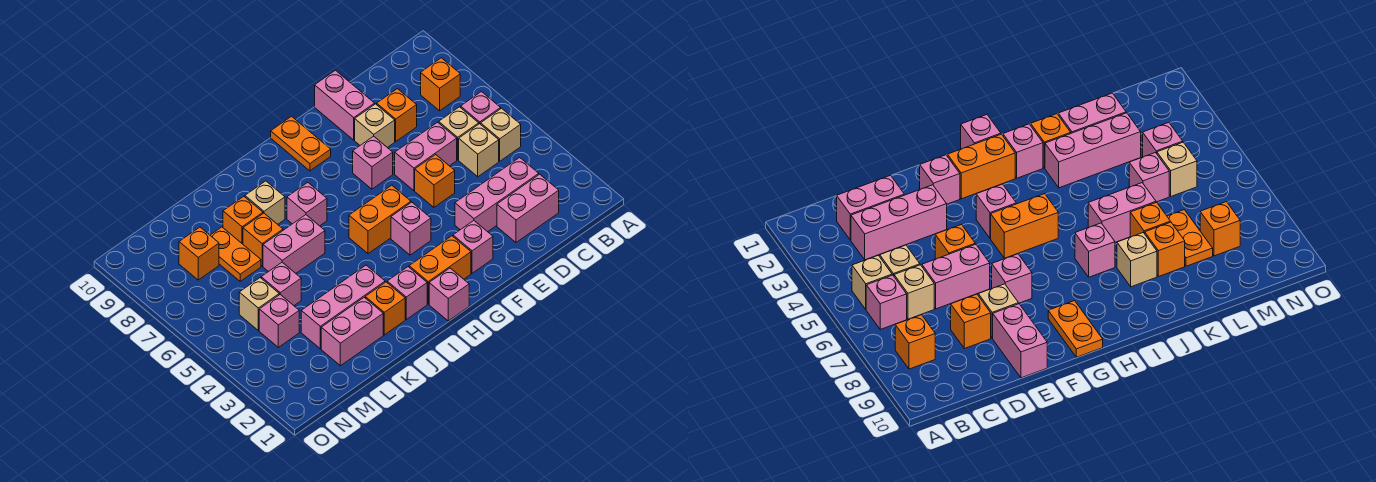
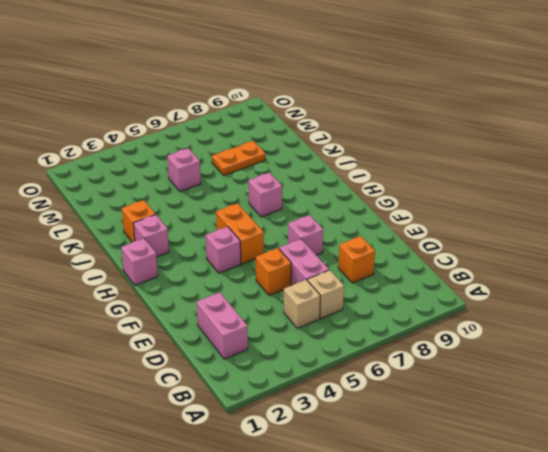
none -> tan 1x1 brick [481,108,521,161]
none -> pink 1x1 brick [461,92,501,124]
none -> orange 1x1 brick [421,58,460,111]
none -> pink 1x3 brick [455,157,539,232]

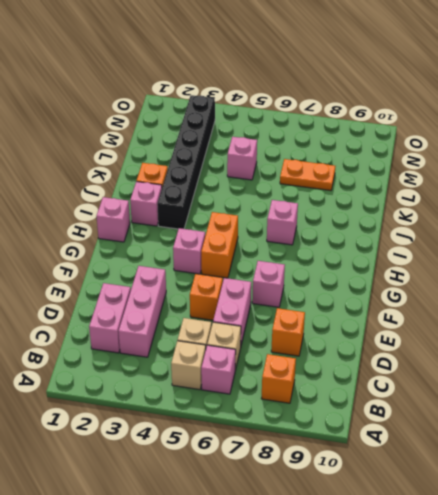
black 1x6 brick [157,95,215,229] -> pink 1x3 brick [301,265,385,349]
none -> tan 1x1 brick [355,104,395,148]
none -> pink 1x2 brick [315,70,375,140]
none -> pink 1x1 brick [453,221,493,273]
none -> orange 1x2 brick [409,236,471,304]

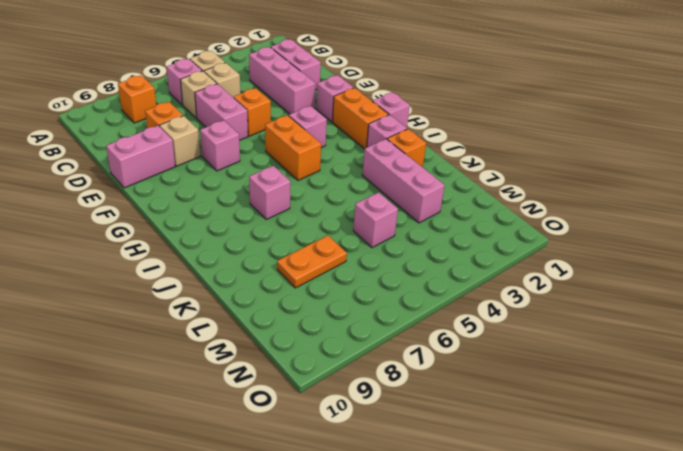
none -> orange 1x2 plate [271,116,331,171]
none -> pink 1x2 brick [263,215,325,273]
none -> tan 1x1 brick [245,181,285,224]
none -> pink 1x2 brick [321,297,383,366]

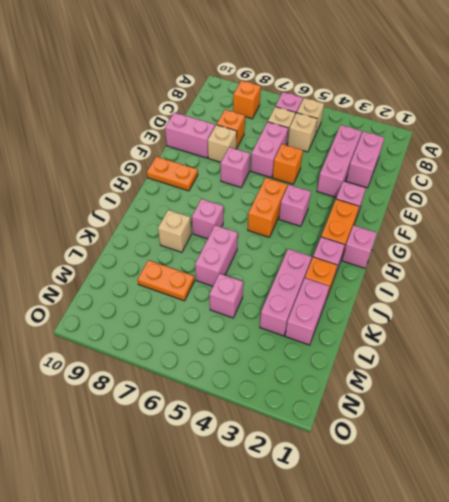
none -> orange 1x1 brick [243,213,283,266]
none -> orange 1x1 brick [223,196,263,244]
none -> pink 1x1 brick [259,295,299,347]
none -> tan 1x1 brick [239,278,279,330]

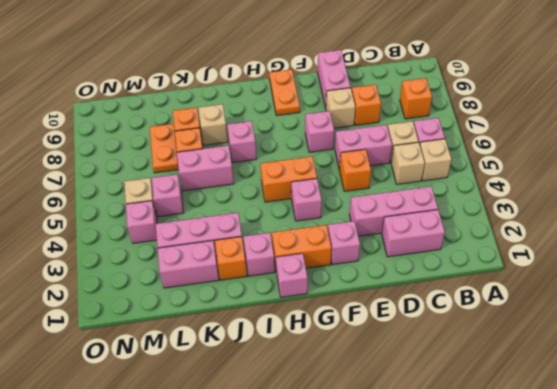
none -> orange 1x1 brick [179,227,219,280]

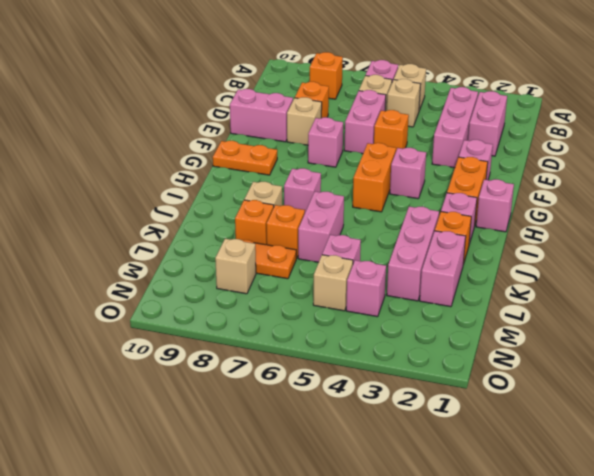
tan 1x1 brick [215,239,256,294] -> orange 1x1 brick [179,227,219,280]

